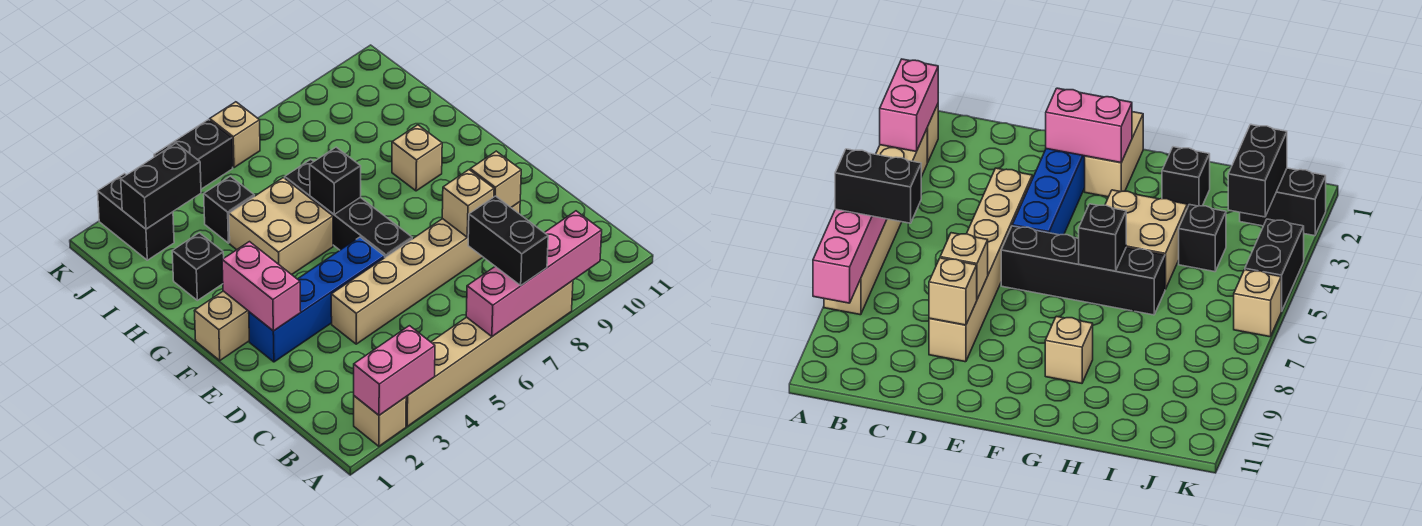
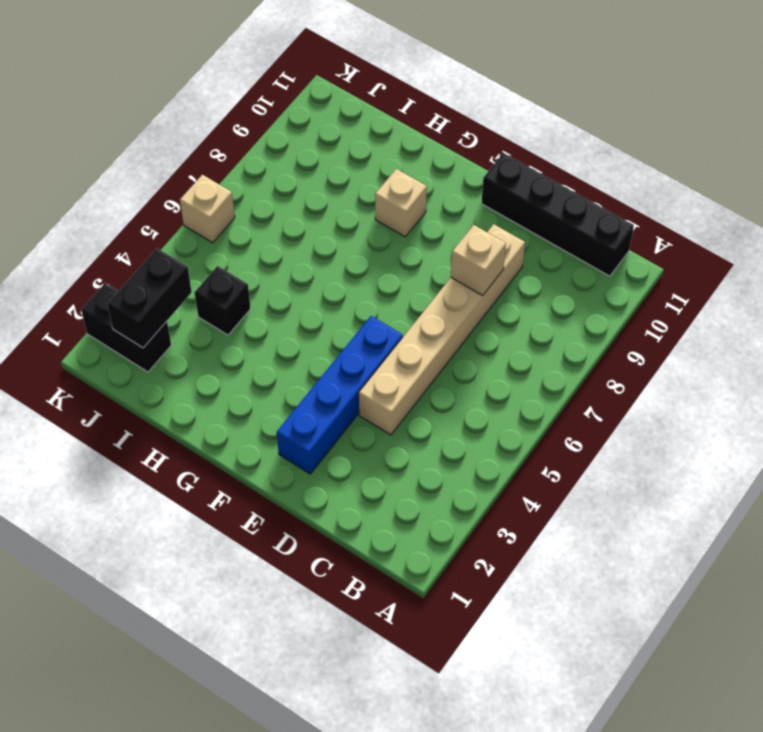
black 1x4 brick [481,153,634,276] -> black 1x4 brick moved to [285,160,412,257]
none -> tan 1x1 brick [354,396,406,446]
none -> tan 1x6 brick [406,281,573,426]
none -> tan 1x2 brick [195,291,249,360]

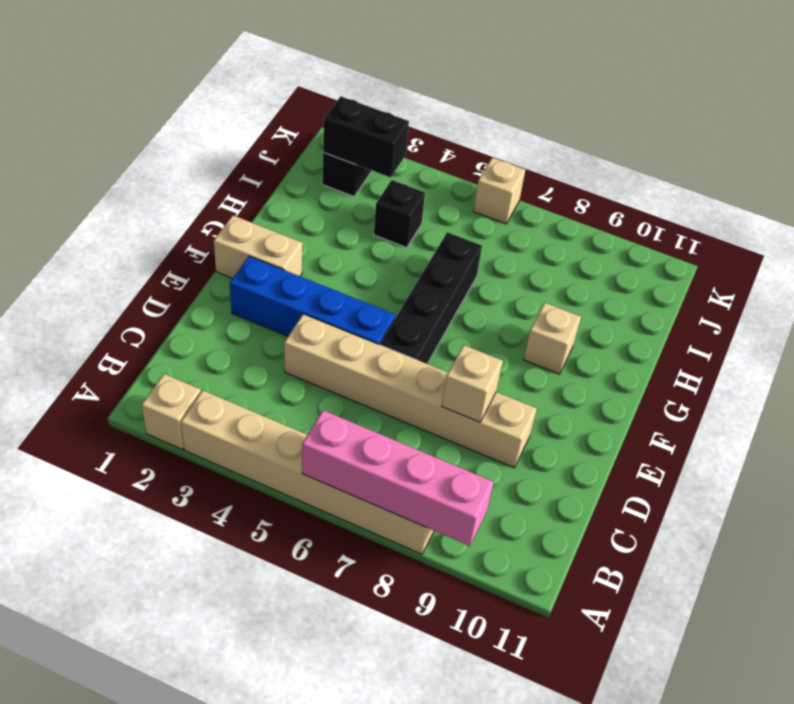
none -> tan 2x2 brick [229,178,333,275]
none -> black 1x1 brick [172,233,224,300]
none -> black 1x2 brick [154,120,233,189]

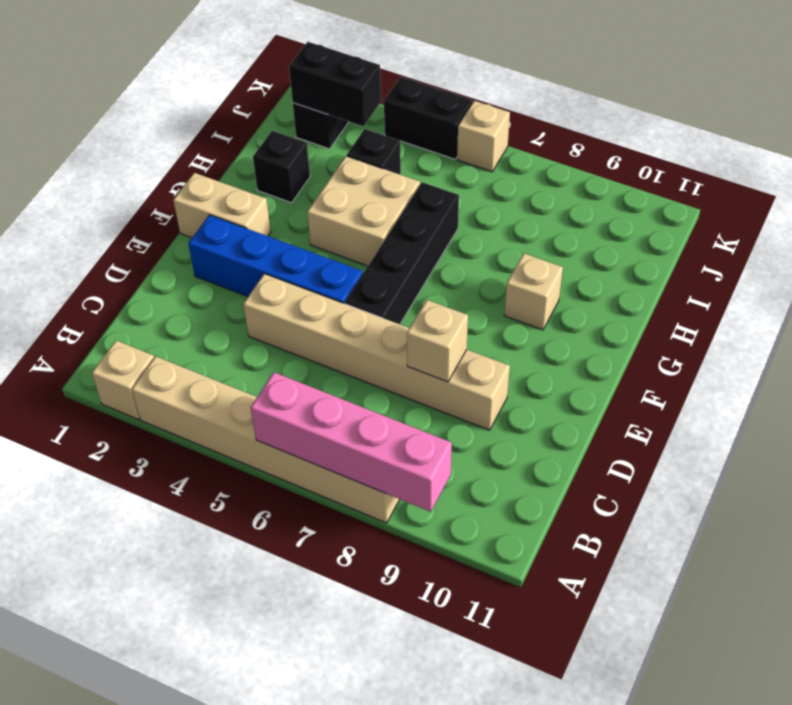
none -> pink 1x2 brick [354,326,435,415]
none -> tan 1x1 brick [470,151,521,207]
none -> pink 1x2 brick [222,242,301,331]

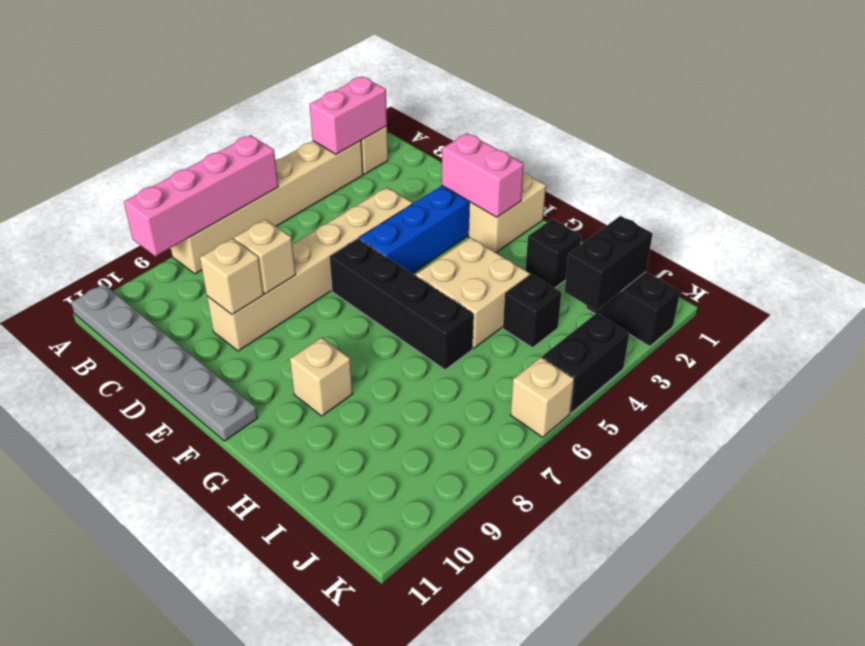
grey 1x6 plate [71,284,258,441] -> none
none -> black 1x1 brick [310,147,361,214]
none -> black 1x2 brick [468,196,548,285]

